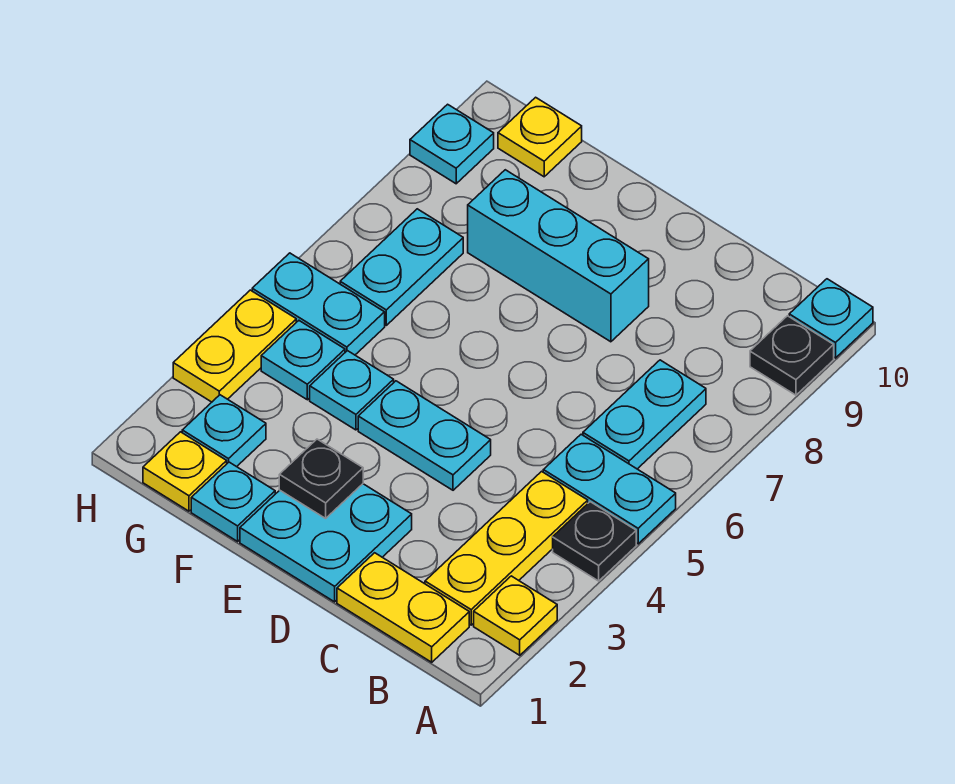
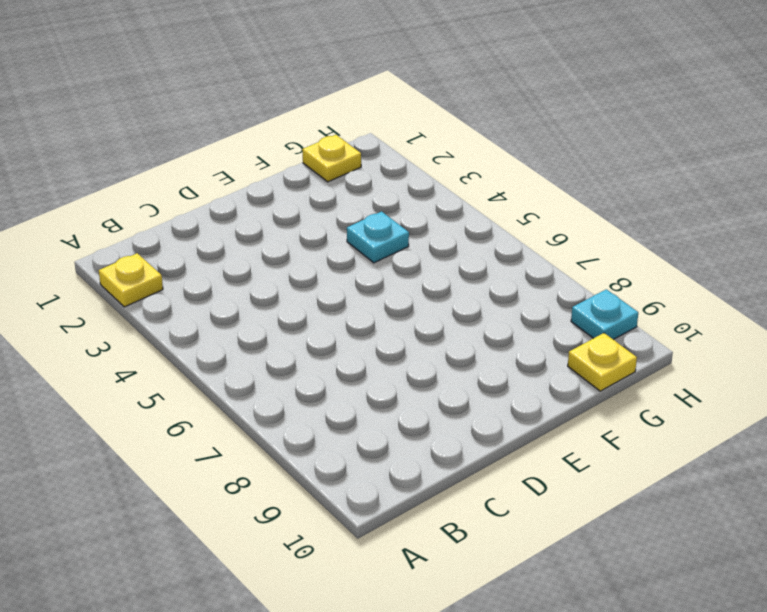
none -> black 1x1 plate [553,502,636,581]
none -> cyan 1x2 plate [543,434,676,544]
none -> black 1x1 plate [750,316,834,395]

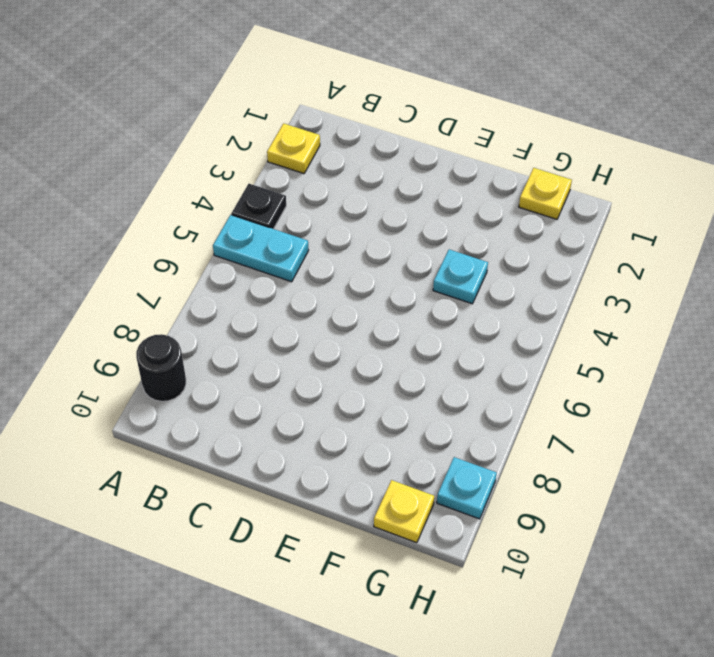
black 1x1 round brick [136,334,186,401] -> black 1x1 plate [750,316,834,395]
none -> cyan 1x1 plate [789,279,873,358]
none -> yellow 1x2 plate [337,553,469,662]
none -> yellow 1x3 plate [425,471,588,625]

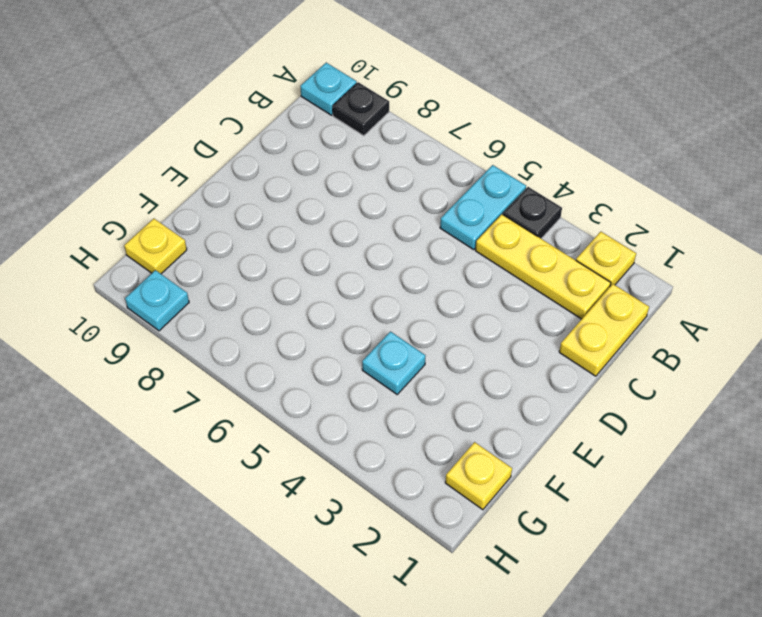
none -> cyan 1x2 plate [583,360,706,469]
none -> cyan 2x2 plate [240,484,412,602]
none -> cyan 1x2 plate [358,381,491,490]

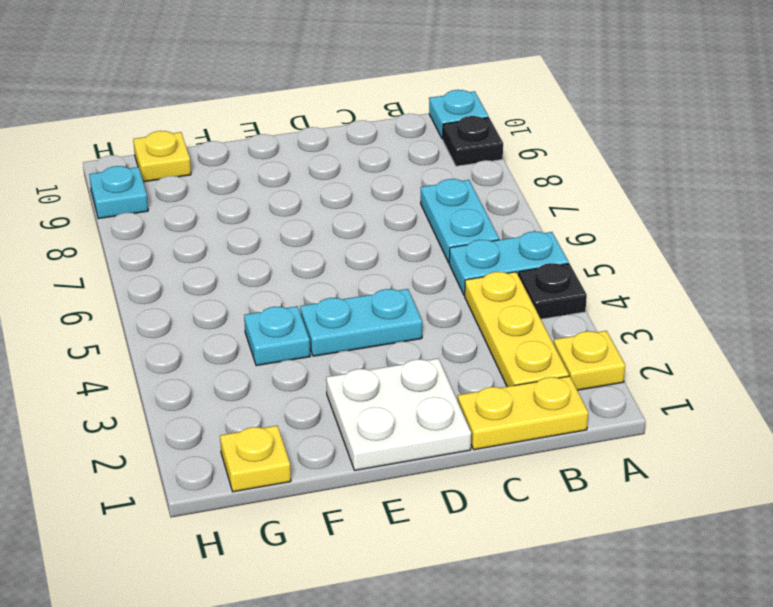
white 2x2 plate [326,358,471,470] -> cyan 2x2 plate [240,484,412,602]
none -> cyan 1x3 brick [468,170,649,342]
none -> cyan 1x1 plate [191,462,275,541]
none -> cyan 1x1 plate [182,395,266,467]

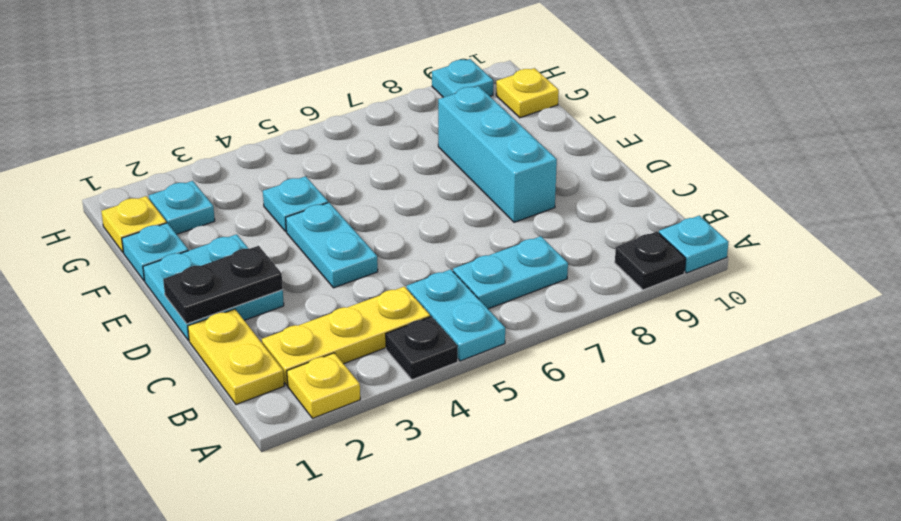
black 1x2 plate [163,246,283,324] -> none
none -> cyan 1x1 plate [261,321,345,400]
none -> cyan 1x2 plate [252,253,385,355]
none -> cyan 1x2 plate [340,209,463,325]

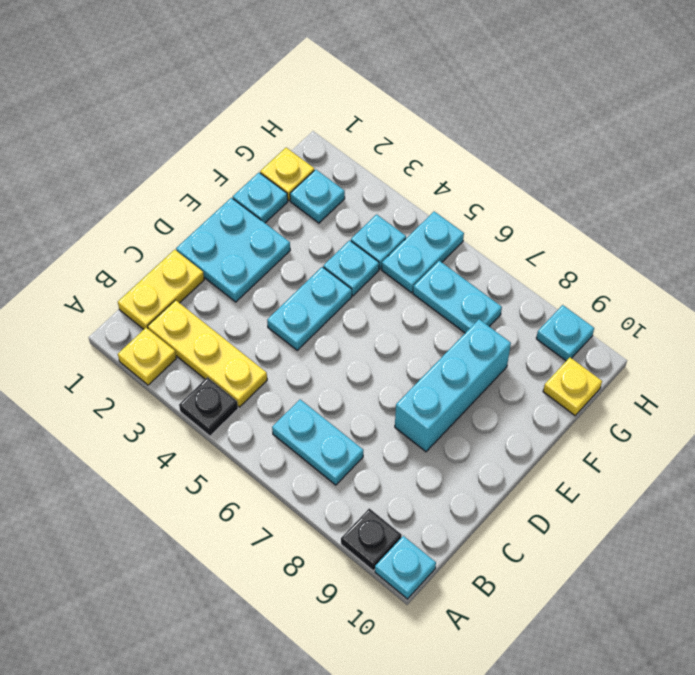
none -> cyan 1x2 plate [543,434,676,544]
none -> yellow 1x2 plate [173,290,296,402]
none -> black 1x1 plate [279,439,363,518]

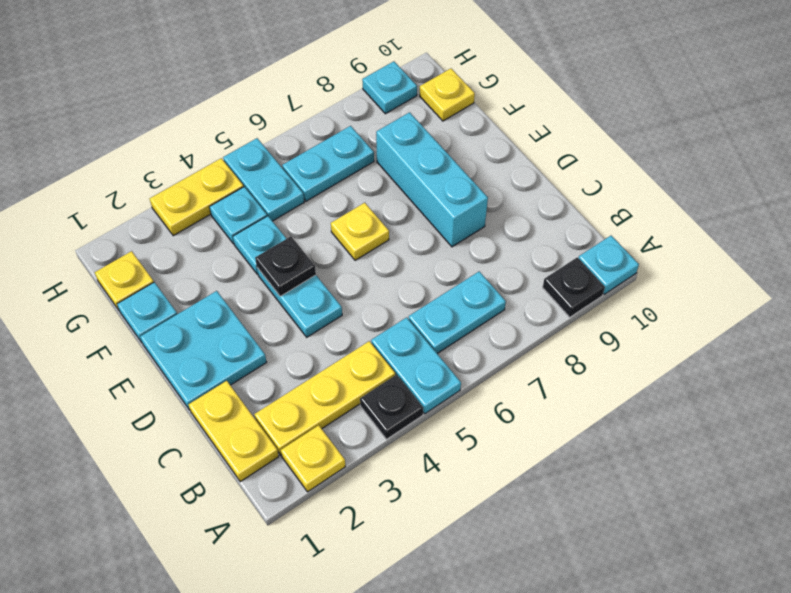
black 1x1 plate [255,236,316,296] -> black 1x1 plate moved to [279,439,363,518]
yellow 1x1 plate [331,203,389,260] -> none
none -> cyan 1x1 plate [182,395,266,467]

